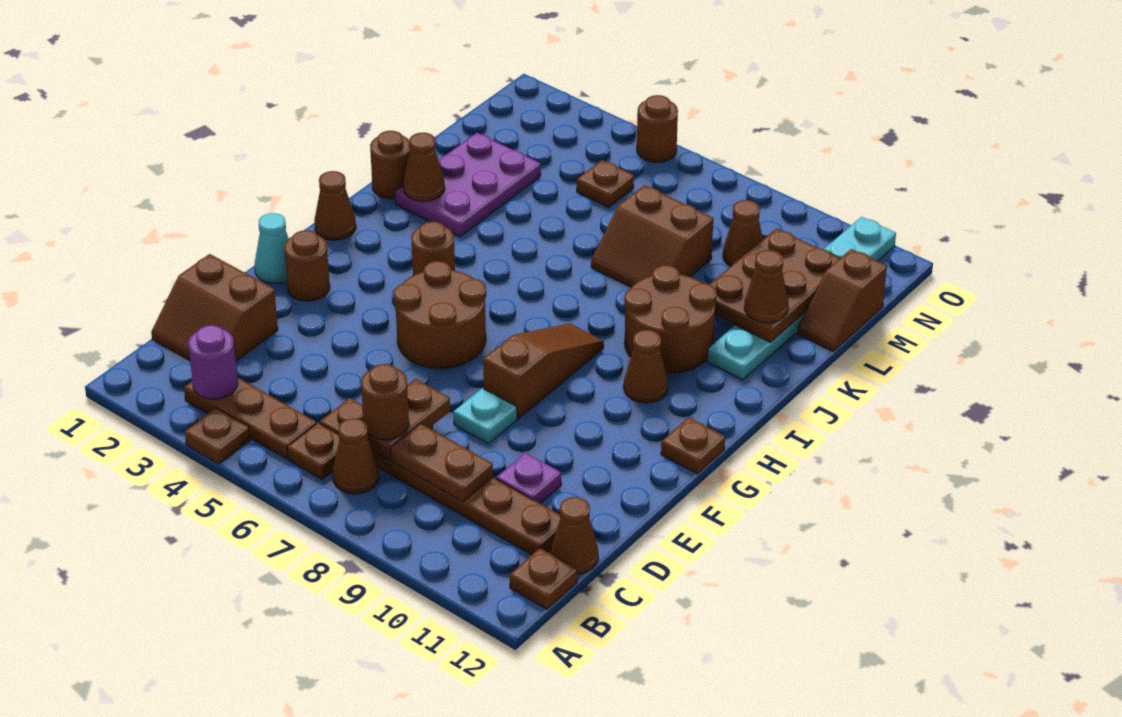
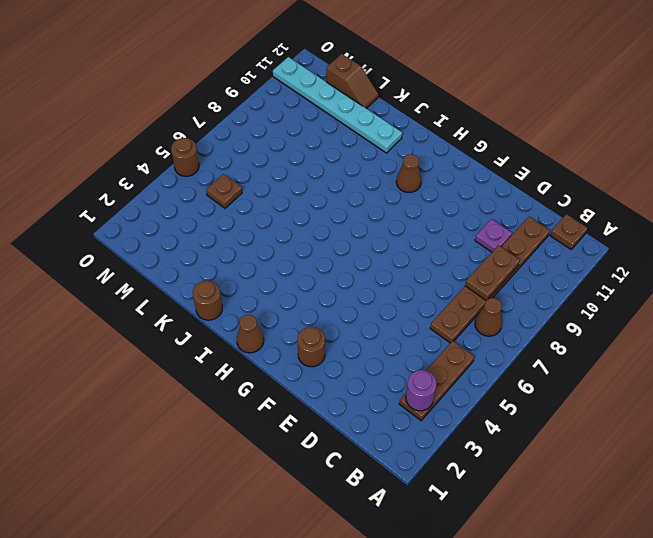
none -> brown 1x1 plate [185,408,250,464]
none -> brown 1x1 plate [287,423,339,479]
none -> brown 2x2 slope [151,254,278,361]
none -> brown 1x1 cone [551,497,598,574]

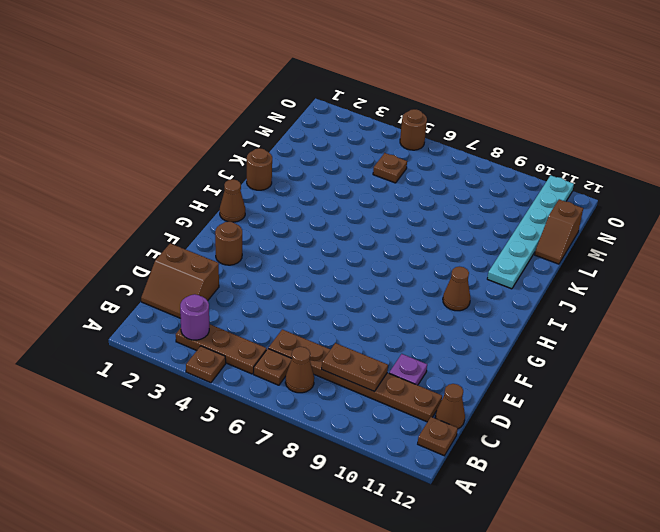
none -> cyan 1x1 plate [453,388,517,443]
none -> cyan 1x1 cone [255,213,289,283]
none -> brown 2x2 round brick [394,261,486,368]
none -> brown 1x3 slope [483,323,604,419]

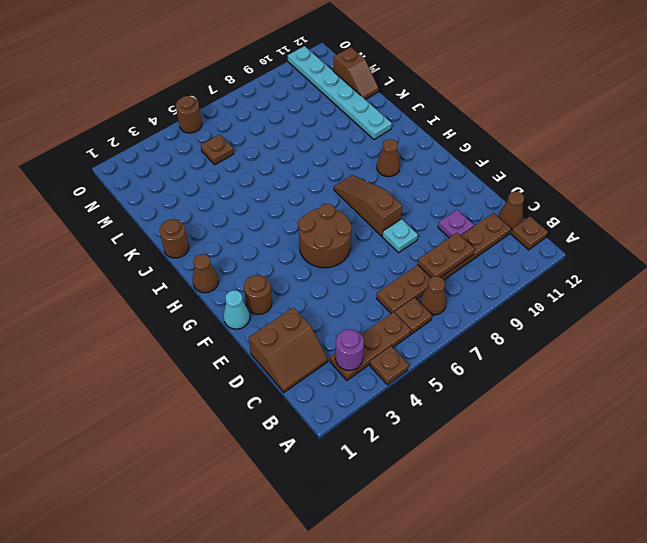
none -> brown 1x1 plate [661,417,725,474]
none -> brown 1x1 round brick [411,222,455,276]
none -> brown 2x2 round brick [624,265,717,373]
none -> purple 2x3 plate [395,133,541,237]

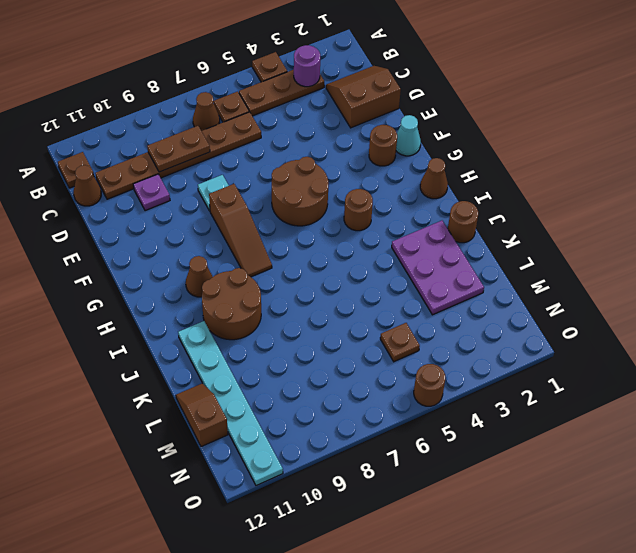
none -> brown 1x1 plate [661,417,725,474]
none -> brown 2x2 slope [591,185,713,287]
none -> brown 1x1 cone [723,200,763,266]
none -> brown 1x2 plate [368,379,450,460]

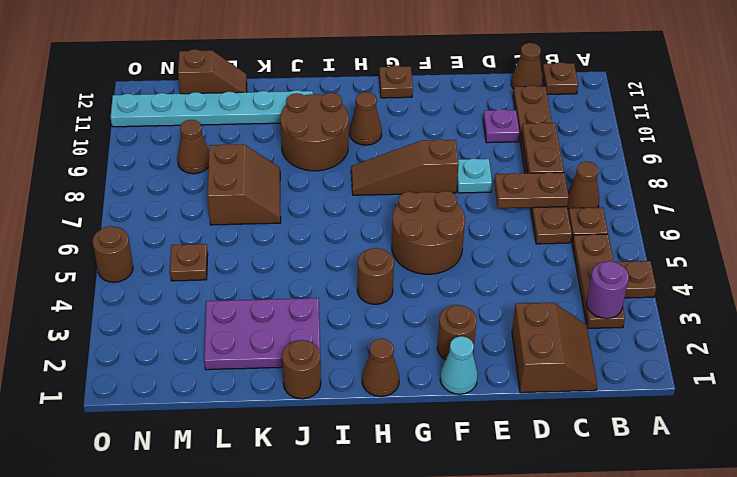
none -> brown 1x1 cone [404,133,445,201]
none -> brown 2x3 plate [709,228,840,342]
none -> brown 1x1 round brick [361,364,409,440]
none -> brown 1x1 cone [744,250,788,323]

